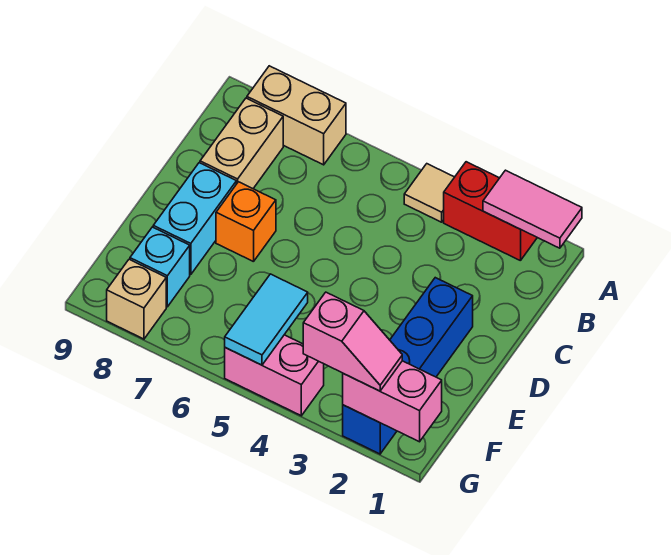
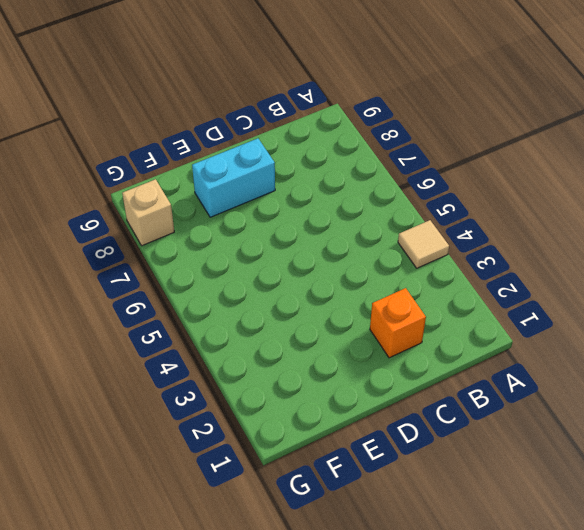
orange 1x1 brick [370,288,426,358] -> orange 1x1 brick moved to [216,182,276,262]
none -> red 1x2 brick [444,162,537,261]
none -> tan 1x2 brick [247,66,346,165]
none -> tan 1x2 brick [200,98,283,188]

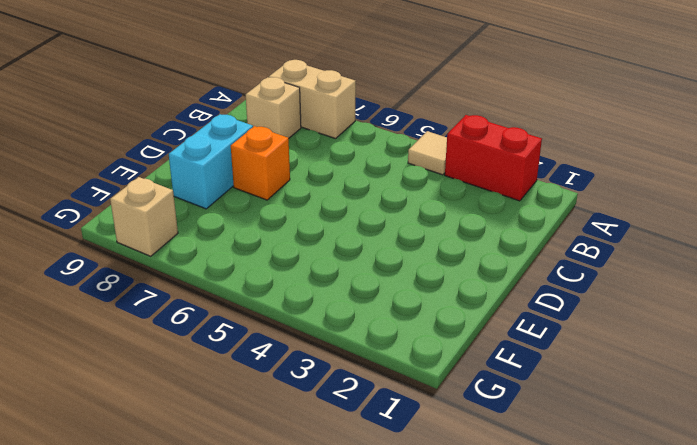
tan 1x1 brick [246,77,301,138] -> tan 1x2 brick [200,98,283,188]
none -> blue 1x4 brick [343,278,473,454]
none -> cyan 1x1 brick [130,227,190,307]
none -> pink 1x2 brick [225,335,324,416]

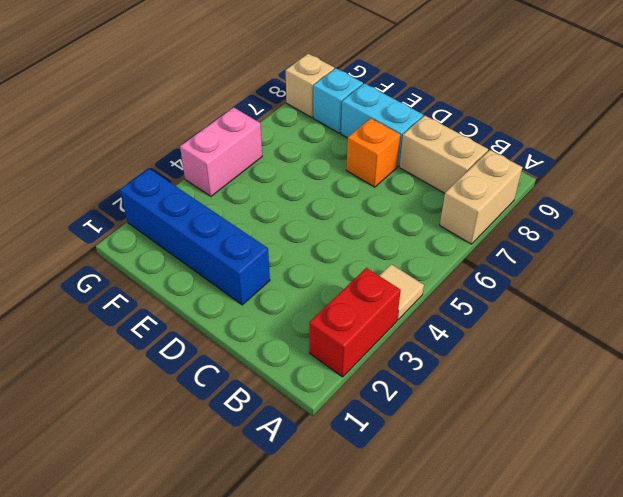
none -> pink 1x2 tile [483,170,582,248]
none -> cyan 1x2 tile [225,274,308,365]
none -> pink 1x2 brick [343,361,442,442]

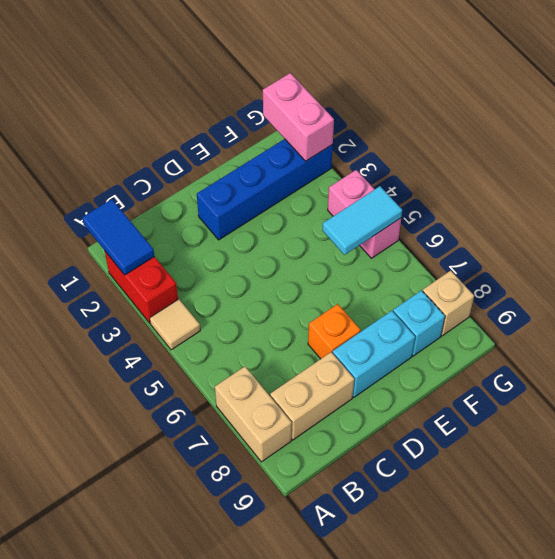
blue 1x2 tile [82,199,154,275] -> pink 1x2 tile [483,170,582,248]
none -> pink 1x2 slope [303,292,402,391]

